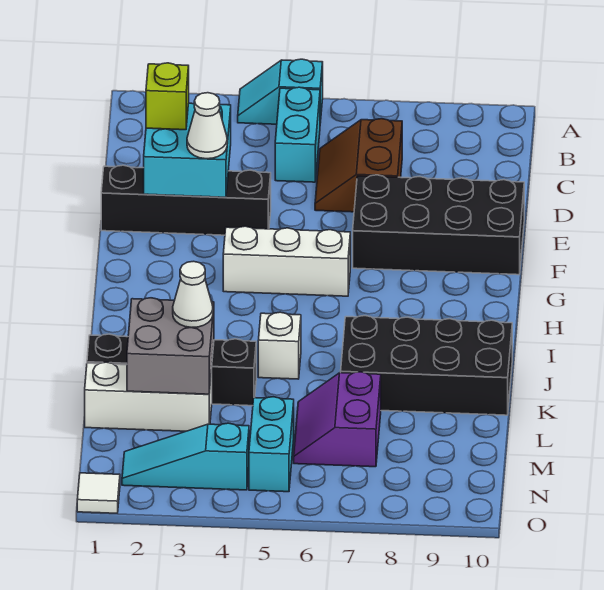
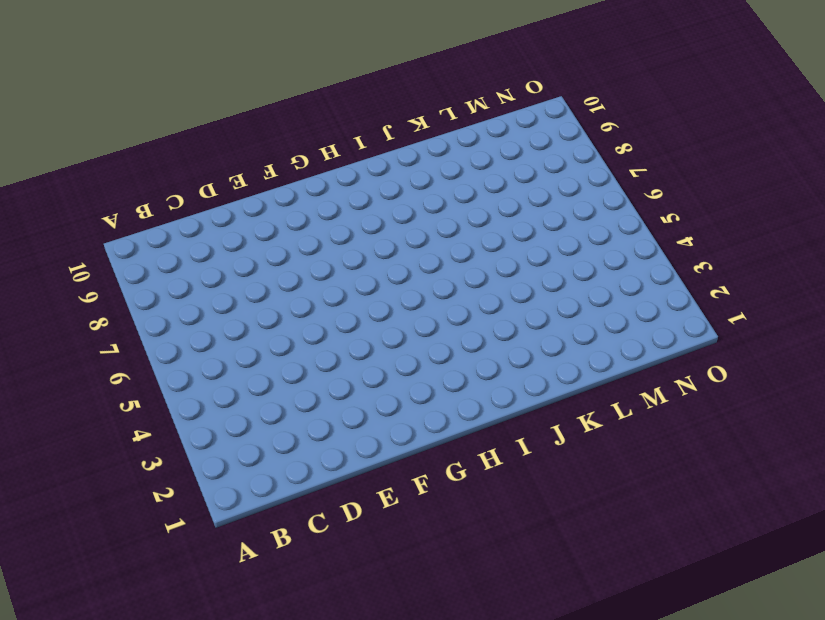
none -> cyan 1x2 slope [238,59,323,124]
none -> cyan 1x2 brick [275,87,320,182]
none -> brown 2x2 slope [315,119,402,212]

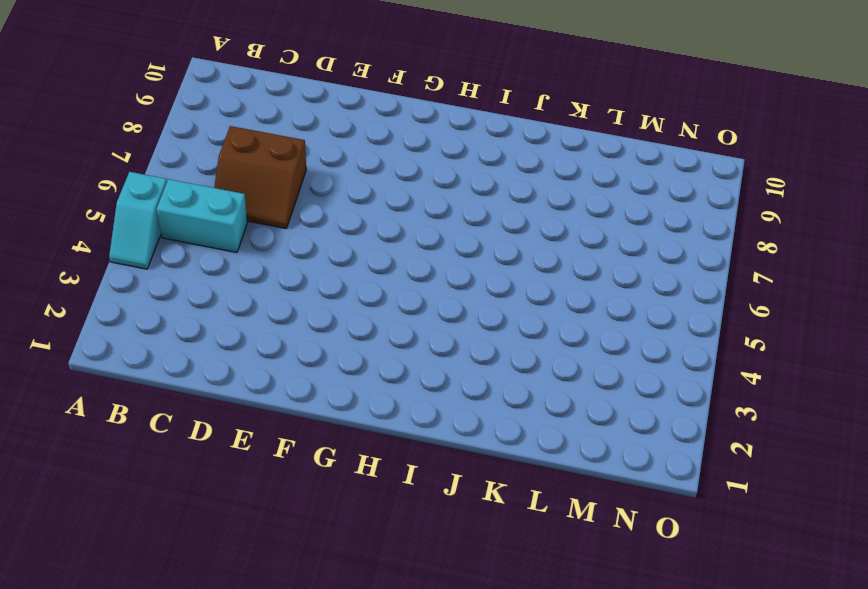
none -> black 1x4 brick [101,165,271,235]
none -> black 2x4 brick [353,175,524,275]
none -> white 1x3 brick [223,226,350,296]

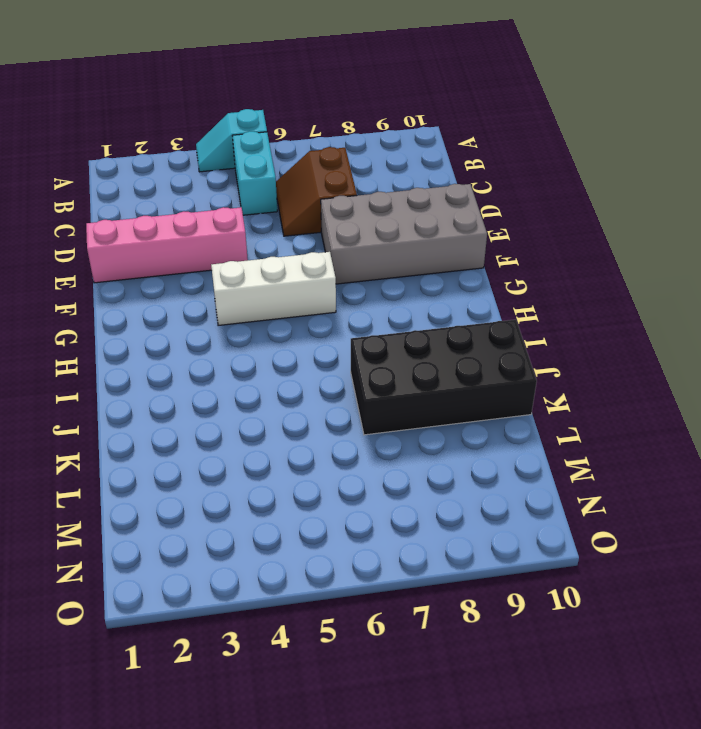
pink 1x4 brick [86,207,248,283] -> black 1x4 brick [101,165,271,235]
grey 2x4 brick [321,184,487,284] -> black 2x4 brick [353,175,524,275]
none -> white 1x1 brick [258,312,301,379]
none -> black 1x4 brick [87,334,256,406]
none -> white 1x3 brick [85,362,212,431]

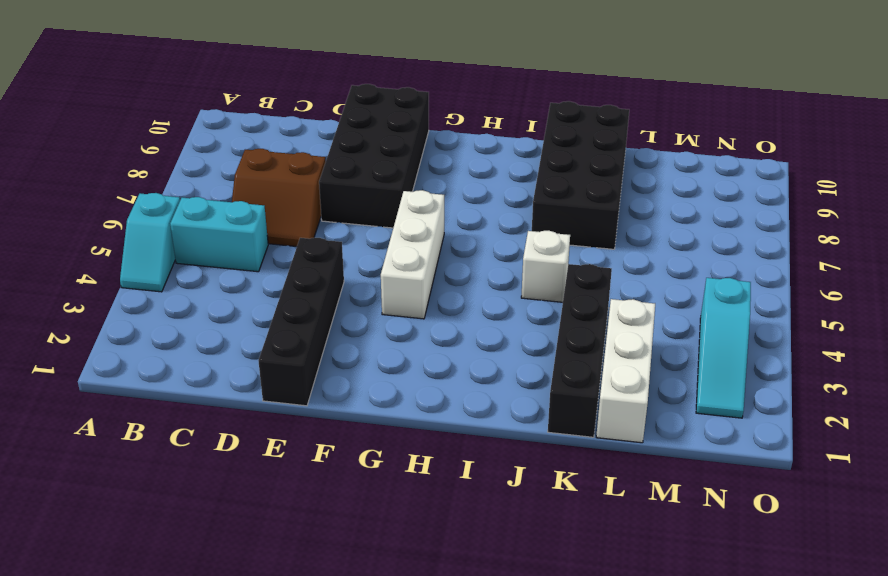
none -> purple 2x2 slope [294,372,381,467]
none -> cyan 1x2 brick [249,397,294,492]
none -> white 1x1 tile [77,473,120,513]

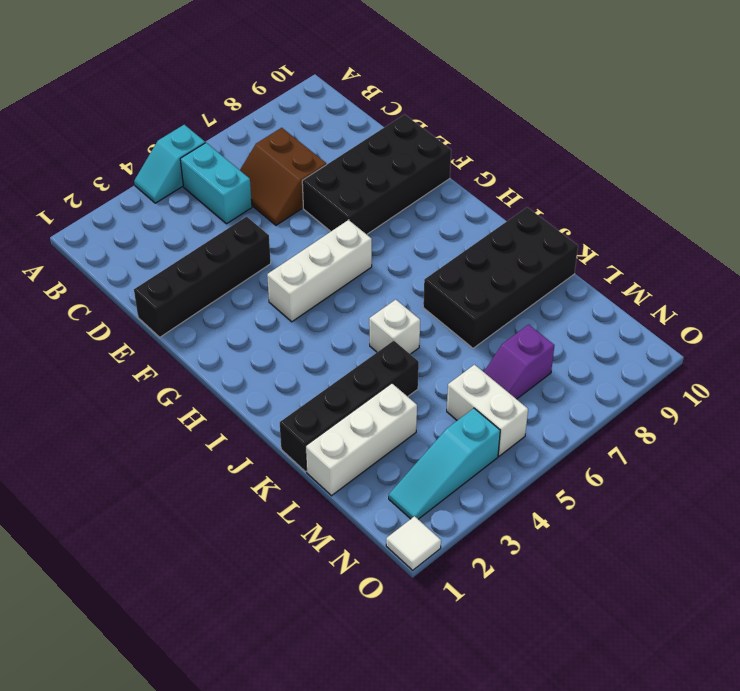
white 1x2 brick [447,365,528,456] -> cyan 1x2 brick [249,397,294,492]
purple 1x2 slope [484,325,555,399] -> purple 2x2 slope [294,372,381,467]
none -> cyan 2x2 brick [144,103,231,197]
none -> grey 2x2 brick [127,298,214,394]
none -> lime 1x1 brick [146,63,189,130]

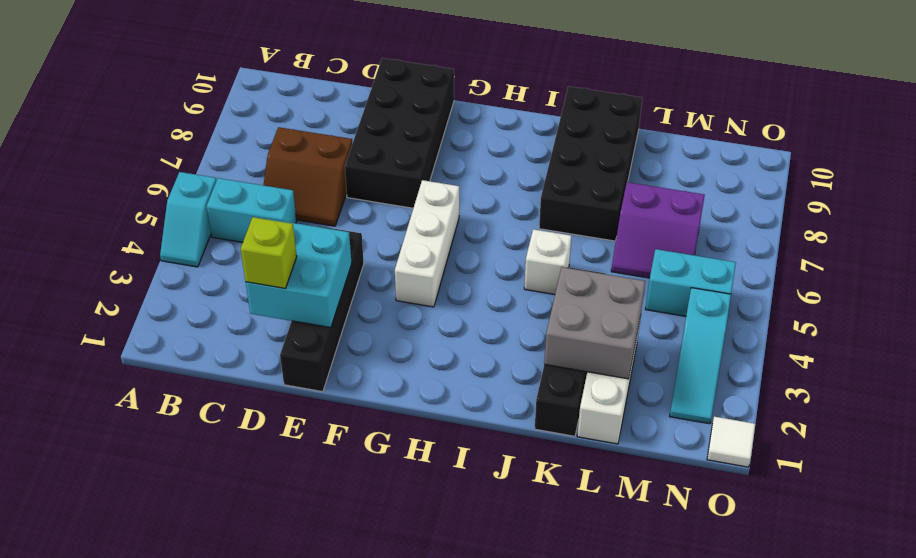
none -> white 1x1 cone [187,93,227,159]
none -> white 1x1 cone [173,261,213,328]

